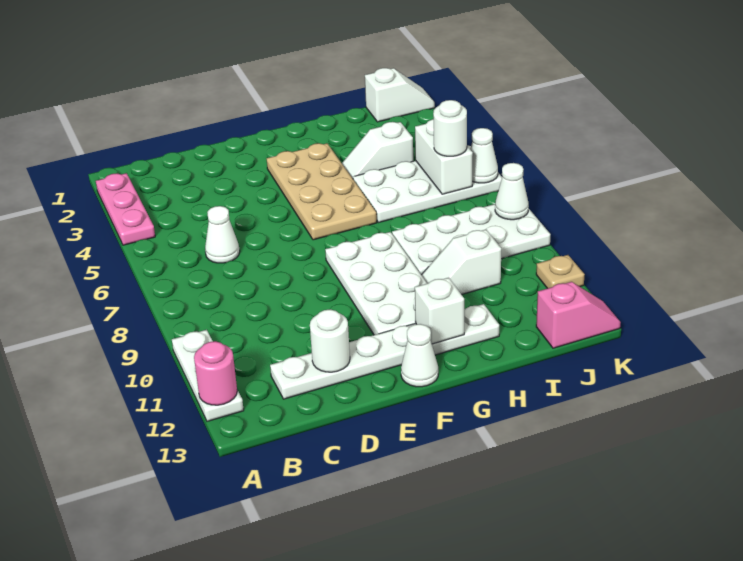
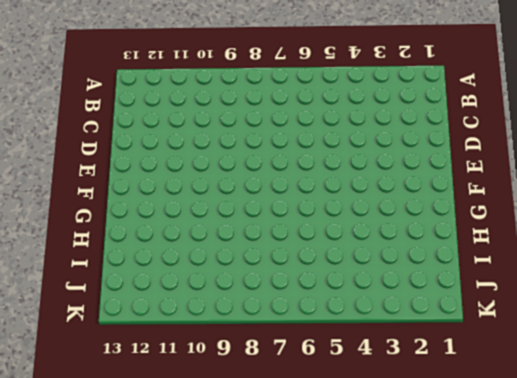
none -> pink 1x3 plate [96,173,155,245]
none -> white 1x3 plate [172,330,244,421]
none -> white 1x1 cone [205,206,240,263]

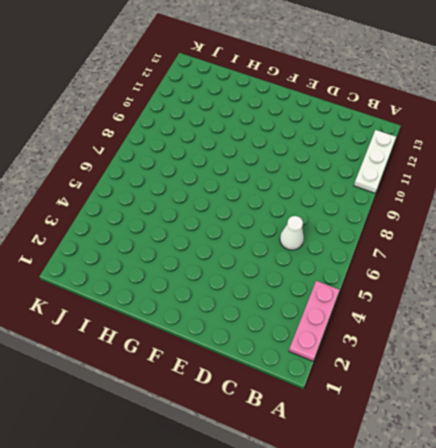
none -> white 1x6 plate [270,304,499,399]
none -> tan 2x4 plate [267,143,377,240]
none -> white 2x4 plate [325,232,427,335]

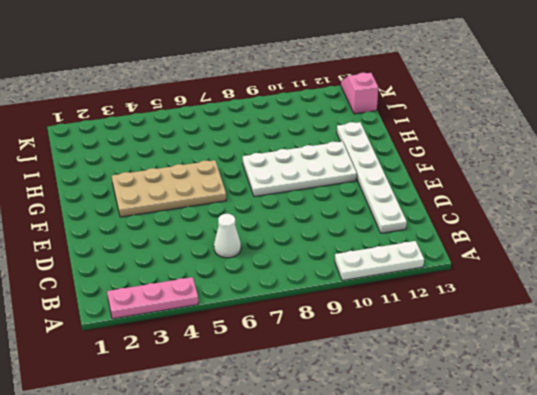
none -> white 1x1 cone [401,324,438,387]
none -> white 1x2 slope [342,122,413,178]
none -> white 2x4 plate [353,146,502,223]

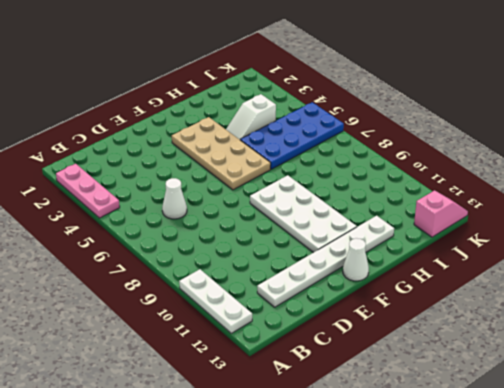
blue 2x4 plate [240,102,344,169] -> white 2x4 plate [353,146,502,223]
none -> white 2x4 plate [392,204,550,275]
none -> white 1x2 slope [422,229,501,295]
none -> white 1x2 slope [365,68,435,122]

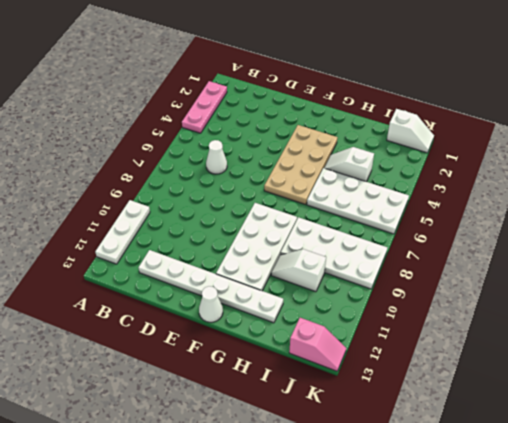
none -> tan 1x1 plate [536,255,585,288]
none -> pink 1x1 round brick [194,341,237,405]
none -> white 1x1 round brick [310,309,350,372]

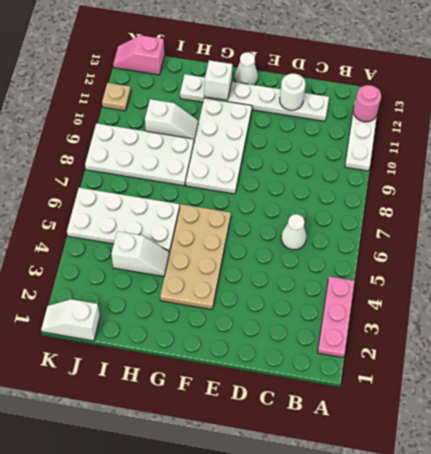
none -> white 1x2 brick [415,119,473,194]
none -> white 1x1 cone [470,128,498,183]
none -> white 1x1 cone [495,163,529,220]

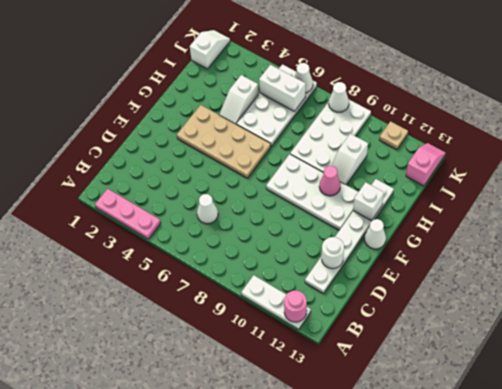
pink 1x1 cone [319,166,340,196] -> none
none -> white 1x1 round brick [433,100,467,156]

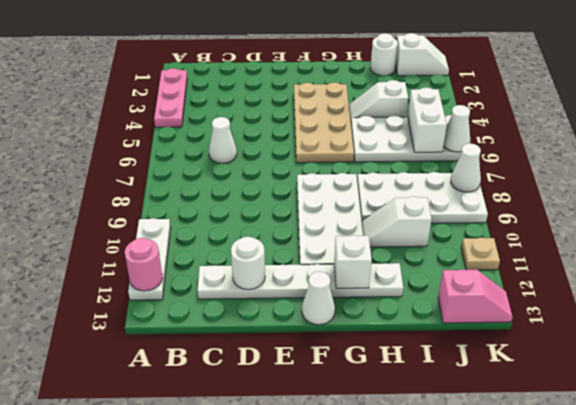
white 1x1 round brick [370,33,398,76] -> white 1x1 round brick moved to [433,100,467,156]

